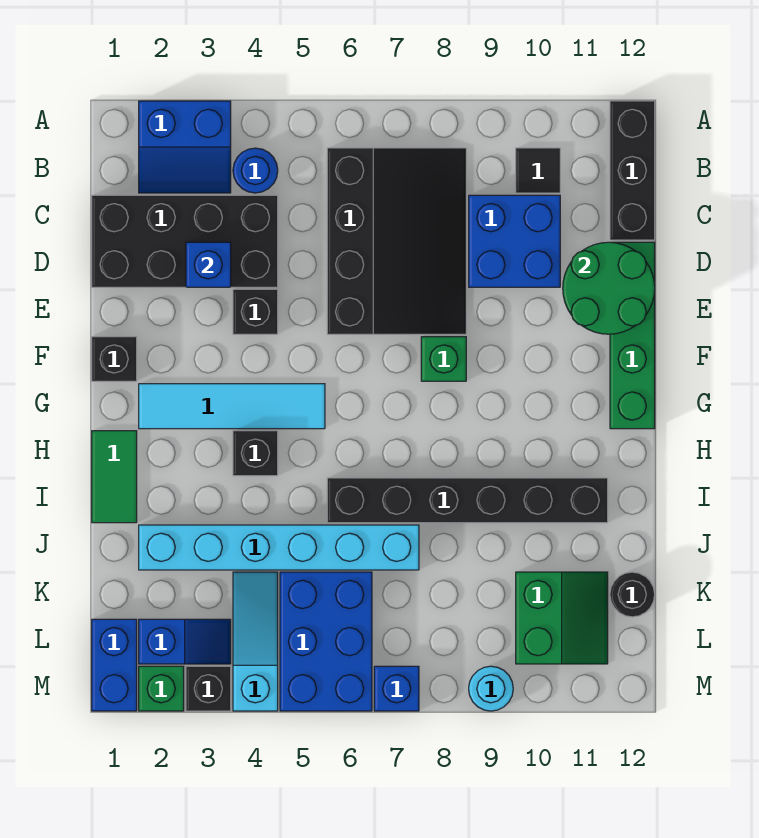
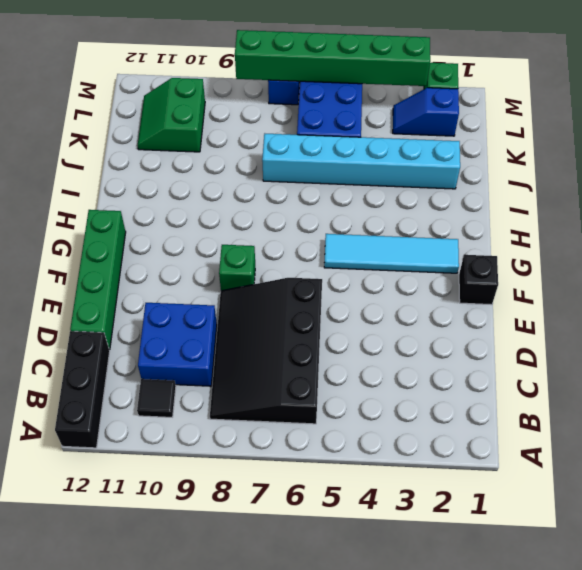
green 1x6 brick [235,30,430,86] -> none
none -> blue 2x2 slope [139,101,231,193]
none -> blue 1x1 round brick [233,148,278,193]
none -> black 2x4 brick [92,195,278,287]

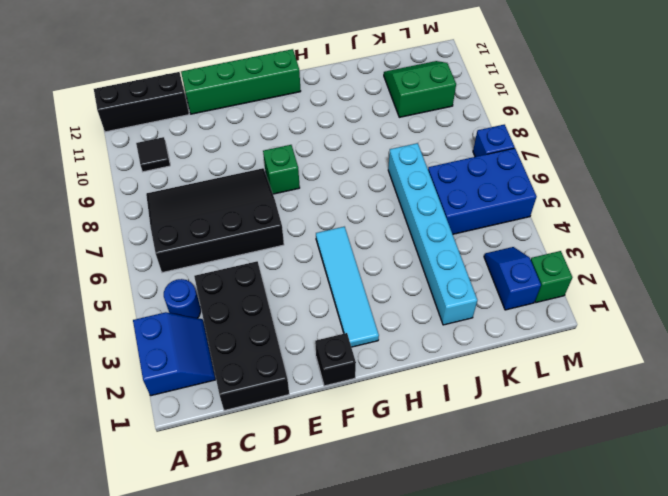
none -> blue 2x2 brick [469,195,560,287]
none -> black 1x1 brick [233,289,278,334]
none -> green 1x2 tile [92,431,137,523]

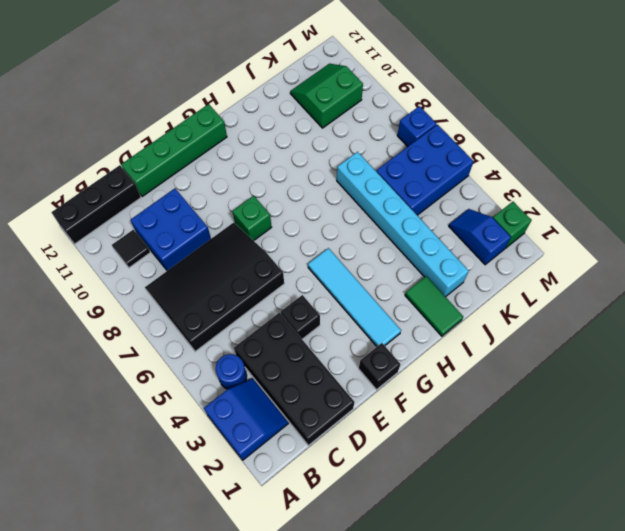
green 1x2 tile [405,276,463,336] -> green 1x2 tile turned to [92,431,137,523]
none -> black 1x1 brick [233,431,278,476]
none -> black 1x6 brick [327,478,608,523]
none -> cyan 1x3 slope [233,572,278,711]

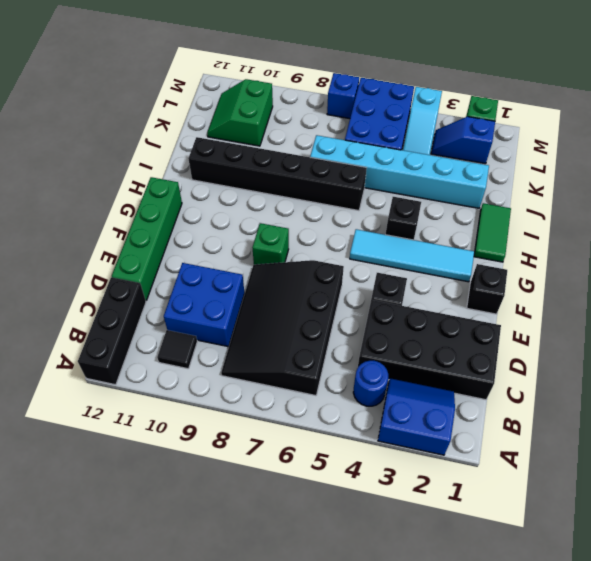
none -> black 1x1 round brick [610,572,655,617]
none -> blue 1x2 brick [92,619,137,711]
none -> black 1x1 brick [186,666,231,711]

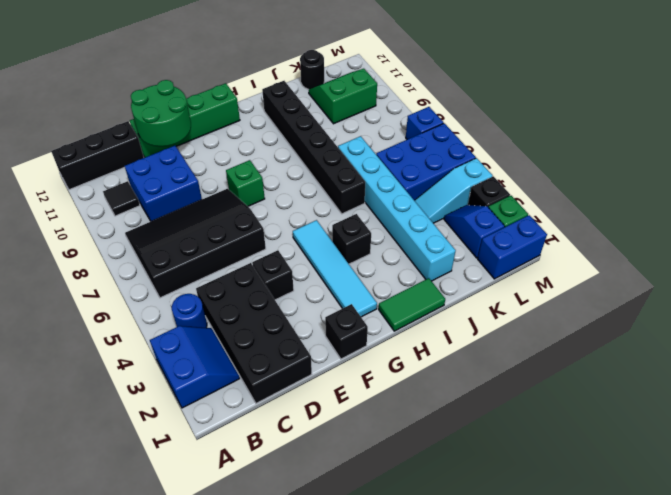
none -> cyan 1x1 round brick [469,666,513,711]
none -> blue 1x1 brick [186,242,231,287]

